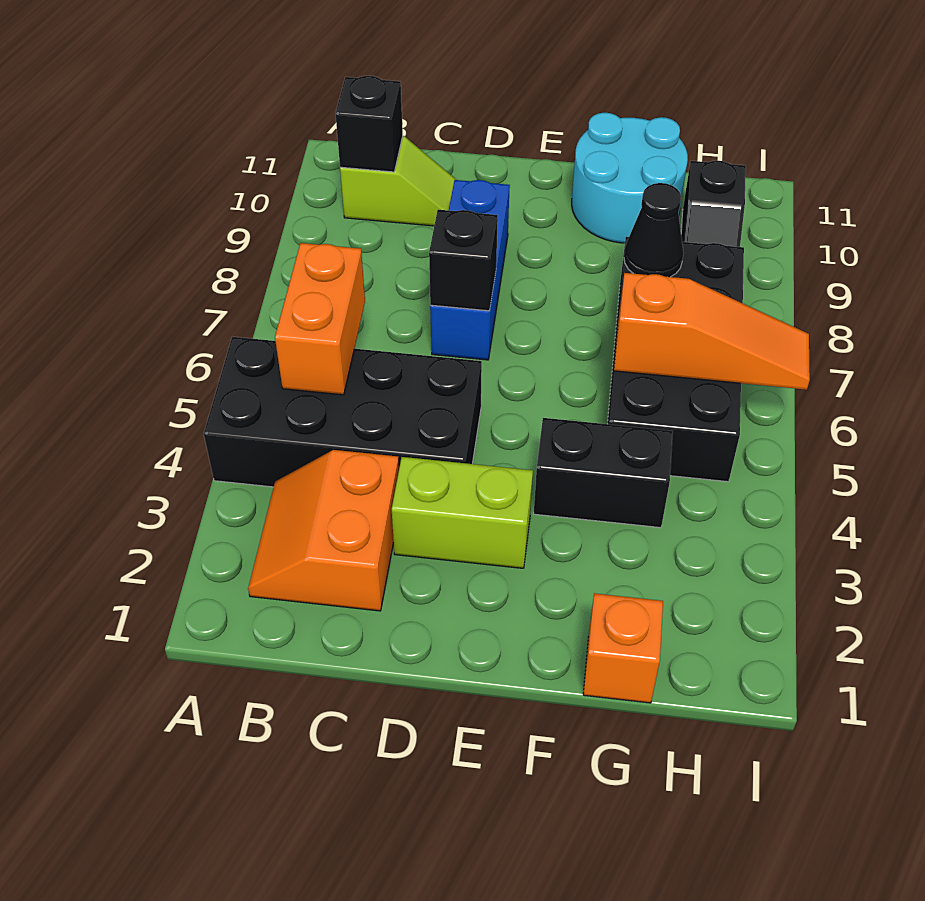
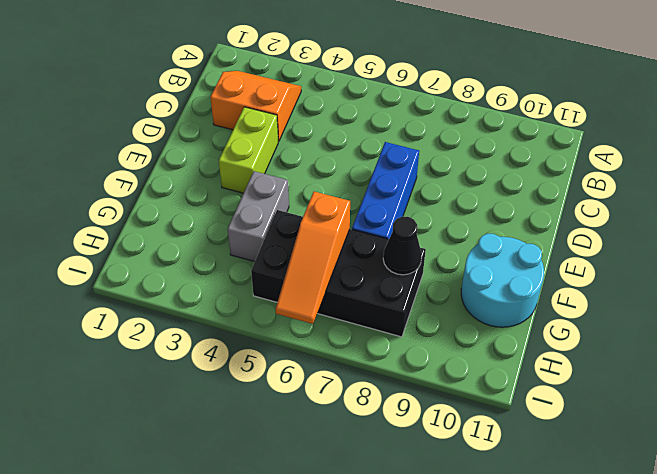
blue 1x3 brick [352,142,419,239] -> blue 1x3 brick turned to [430,180,510,360]
grey 1x2 brick [228,171,289,262] -> black 1x2 brick [534,418,673,528]
none -> black 2x4 brick [204,337,482,487]
none -> lime 1x2 slope [340,136,456,226]
none -> orange 1x1 brick [583,593,663,703]

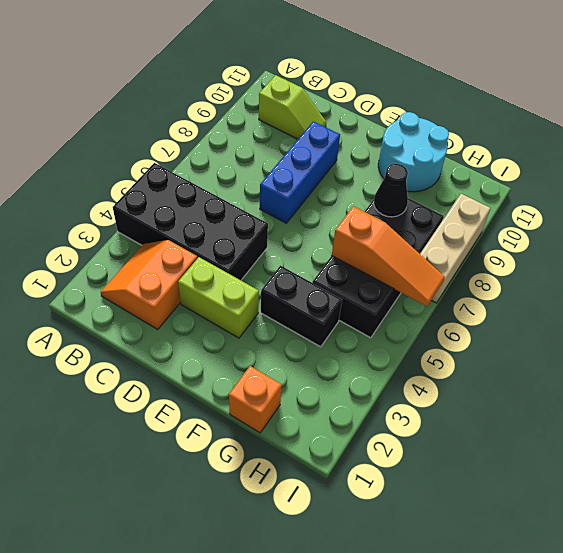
tan 1x3 brick [420,194,490,303] -> none
none -> black 1x2 slope [681,161,746,247]
none -> orange 1x2 brick [275,243,365,395]
none -> black 1x1 brick [335,76,403,172]

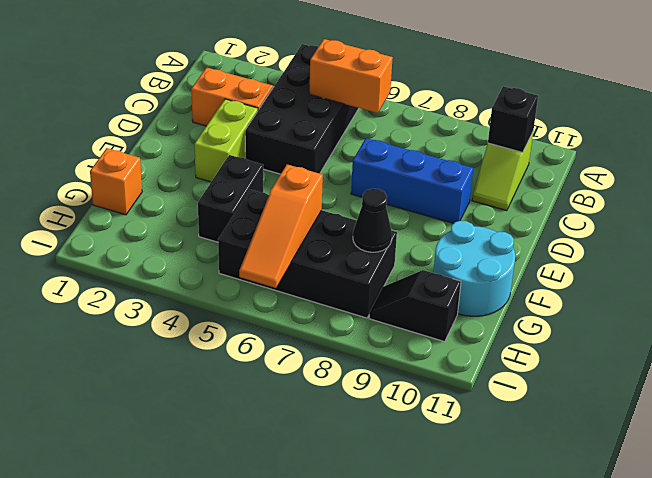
none -> black 1x1 brick [429,210,498,311]

